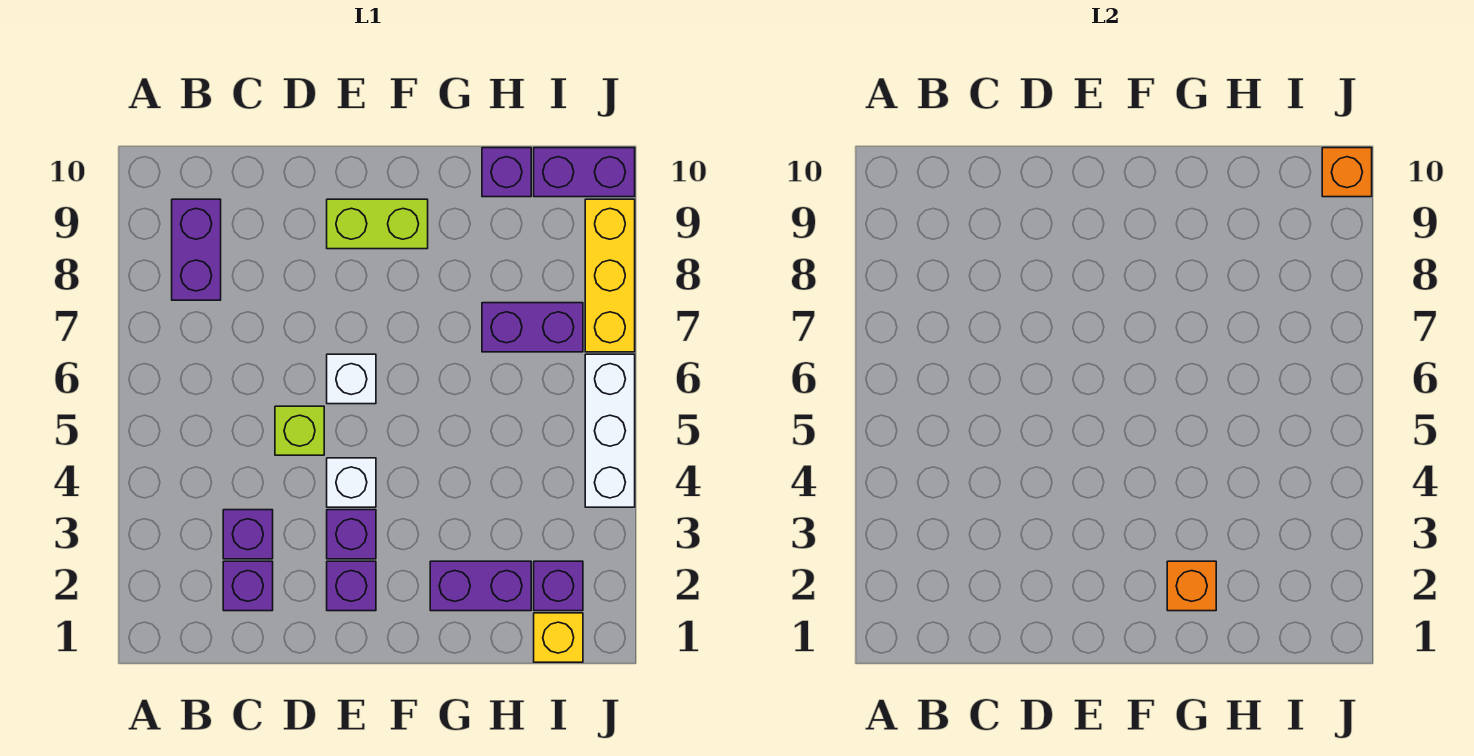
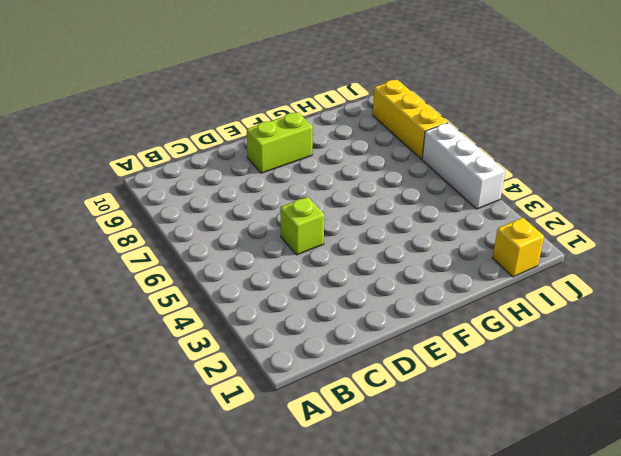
none -> purple 1x2 brick [172,199,221,300]
none -> purple 1x1 brick [223,561,273,611]
none -> purple 1x1 brick [223,510,273,559]

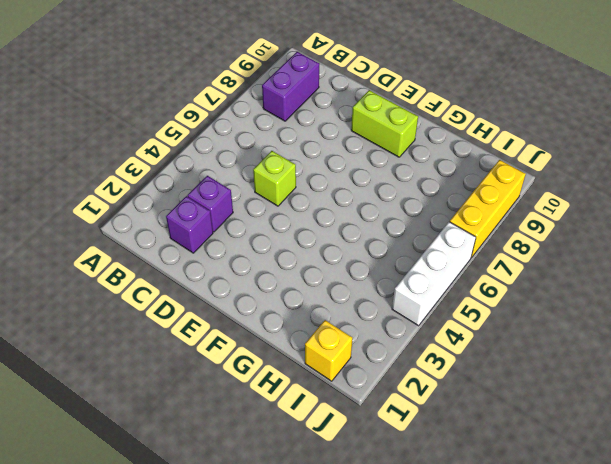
none -> purple 1x1 brick [327,561,376,611]
none -> purple 1x1 brick [327,510,376,559]
none -> white 1x1 brick [327,458,376,507]

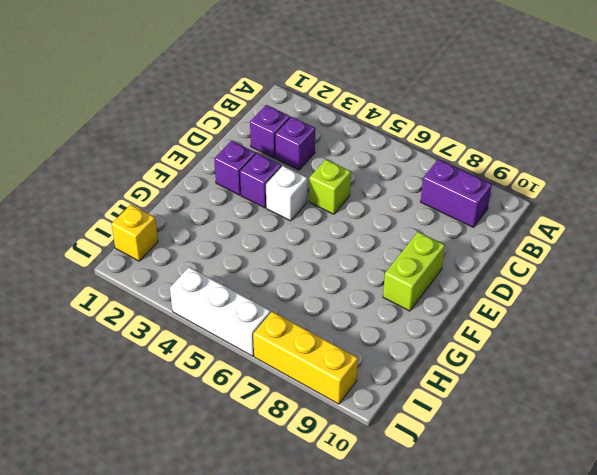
none -> white 1x1 brick [327,354,376,404]
none -> purple 1x2 brick [430,561,531,611]
none -> purple 1x2 brick [482,303,583,352]

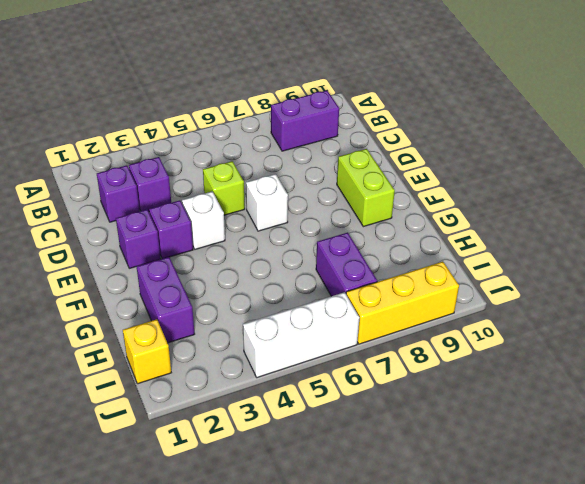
none -> purple 1x1 brick [482,148,531,197]
none -> purple 1x1 brick [534,561,583,611]
none -> purple 1x2 brick [534,148,635,197]

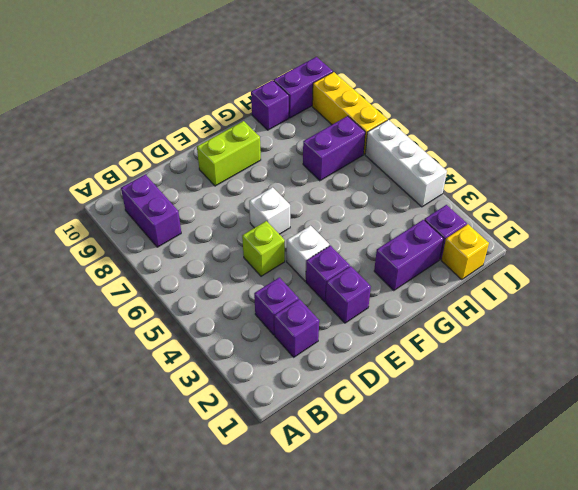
none -> orange 1x1 brick [1167,561,1216,611]
none -> orange 1x1 brick [1322,148,1372,197]

